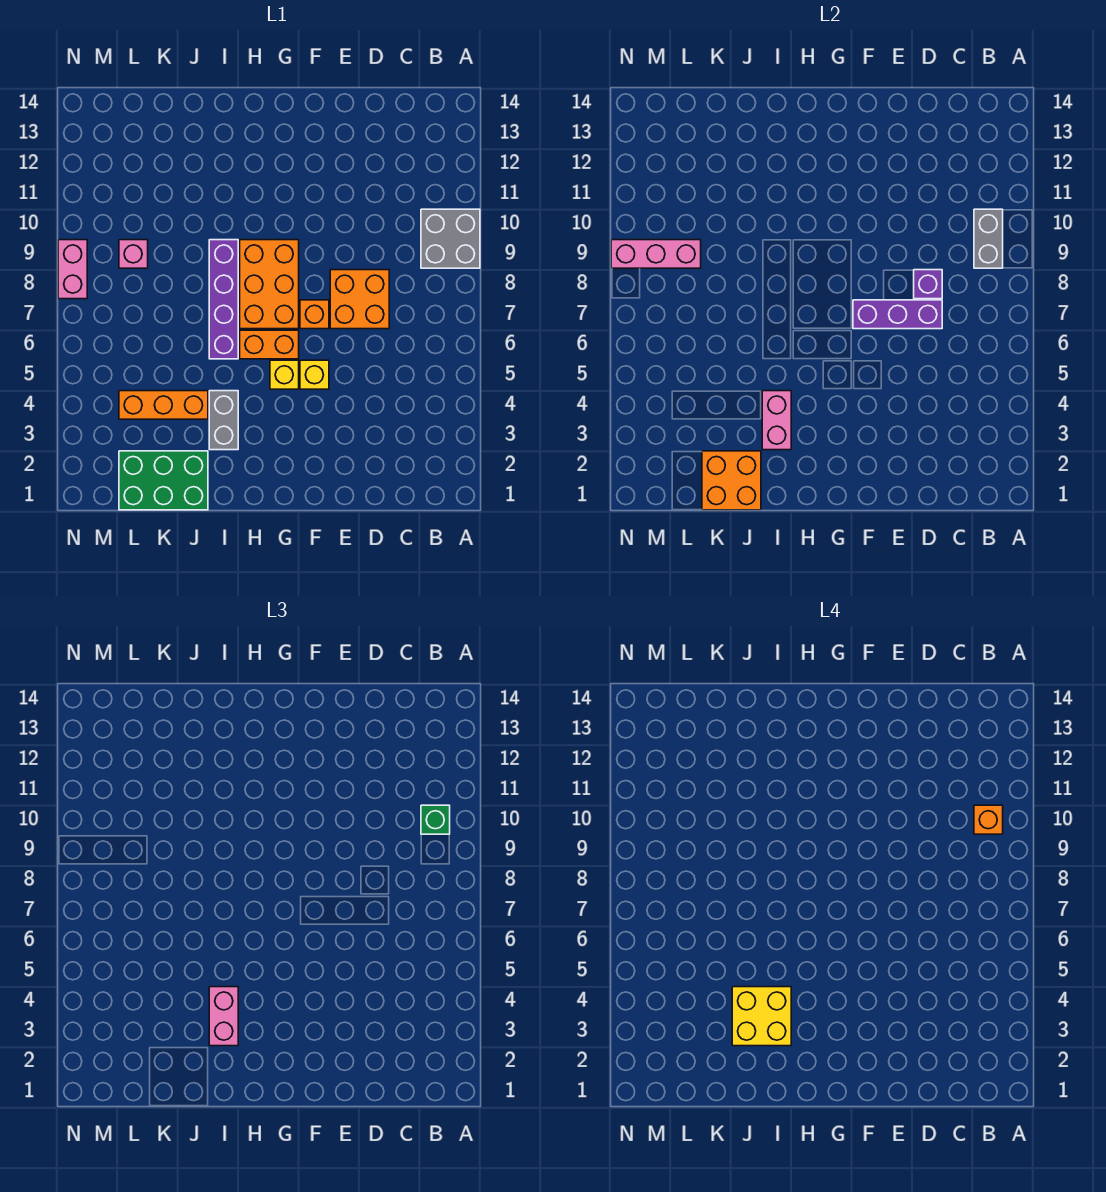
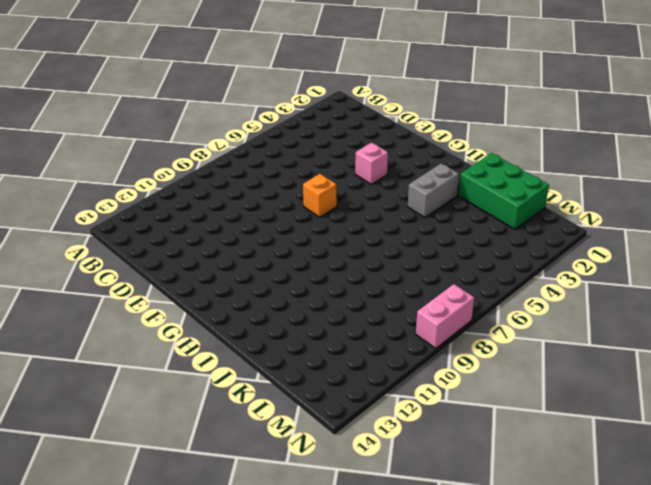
pink 1x1 brick [355,143,388,184] -> pink 1x1 brick moved to [119,240,148,268]
none -> grey 2x2 brick [421,209,480,268]
none -> orange 2x2 brick [330,270,389,329]
none -> yellow 1x1 brick [300,360,329,389]

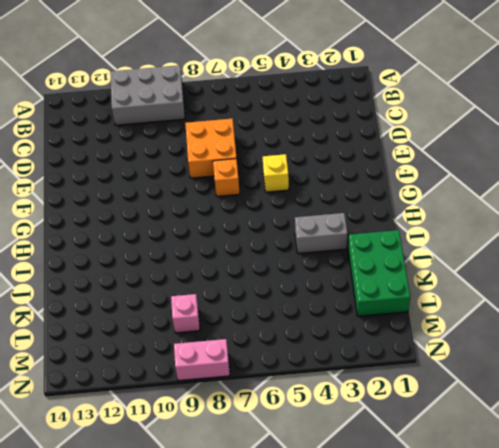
grey 2x3 brick [110,65,185,125] -> grey 2x2 brick [421,209,480,268]
none -> yellow 1x1 brick [270,360,299,389]
none -> orange 1x2 brick [240,330,299,359]
none -> orange 2x3 brick [240,240,299,329]

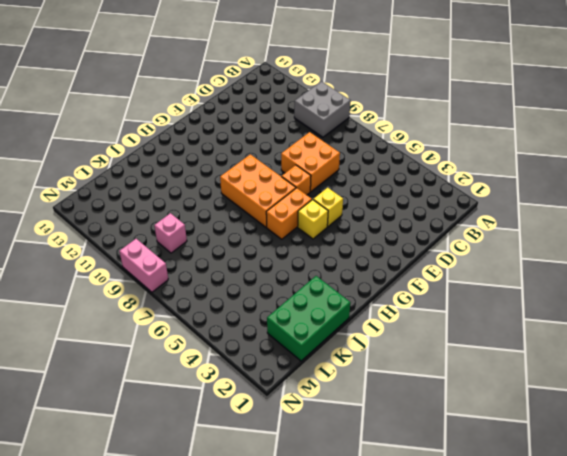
none -> grey 1x2 brick [209,391,238,450]
none -> purple 1x4 brick [209,240,238,359]
none -> orange 1x3 brick [119,391,208,419]

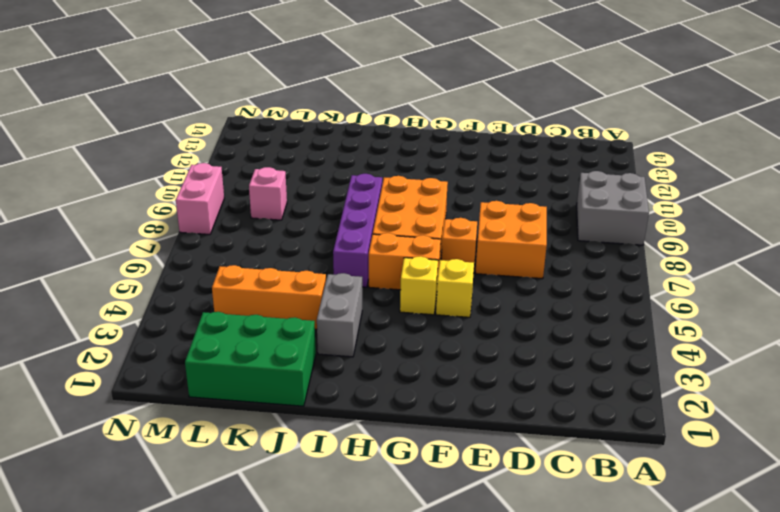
none -> grey 1x2 brick [974,209,1003,268]
none -> purple 1x3 brick [853,300,942,329]
none -> purple 1x1 brick [914,270,942,299]

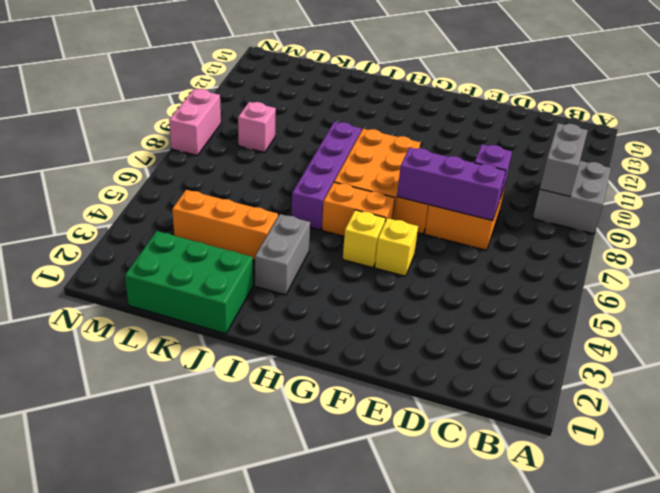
none -> pink 1x2 brick [762,391,791,450]
none -> orange 2x2 brick [702,451,761,510]
none -> pink 1x3 brick [611,240,701,268]

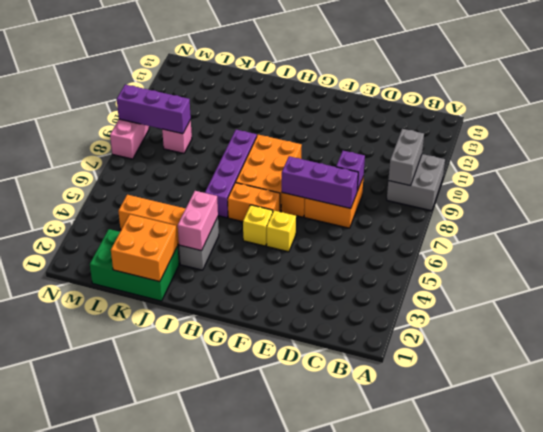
purple 1x3 brick [117,85,191,134] -> pink 1x3 brick [611,240,701,268]
none -> green 1x1 brick [421,805,450,834]
none -> pink 1x2 brick [209,987,238,1046]
none -> orange 1x1 brick [974,805,1003,834]

